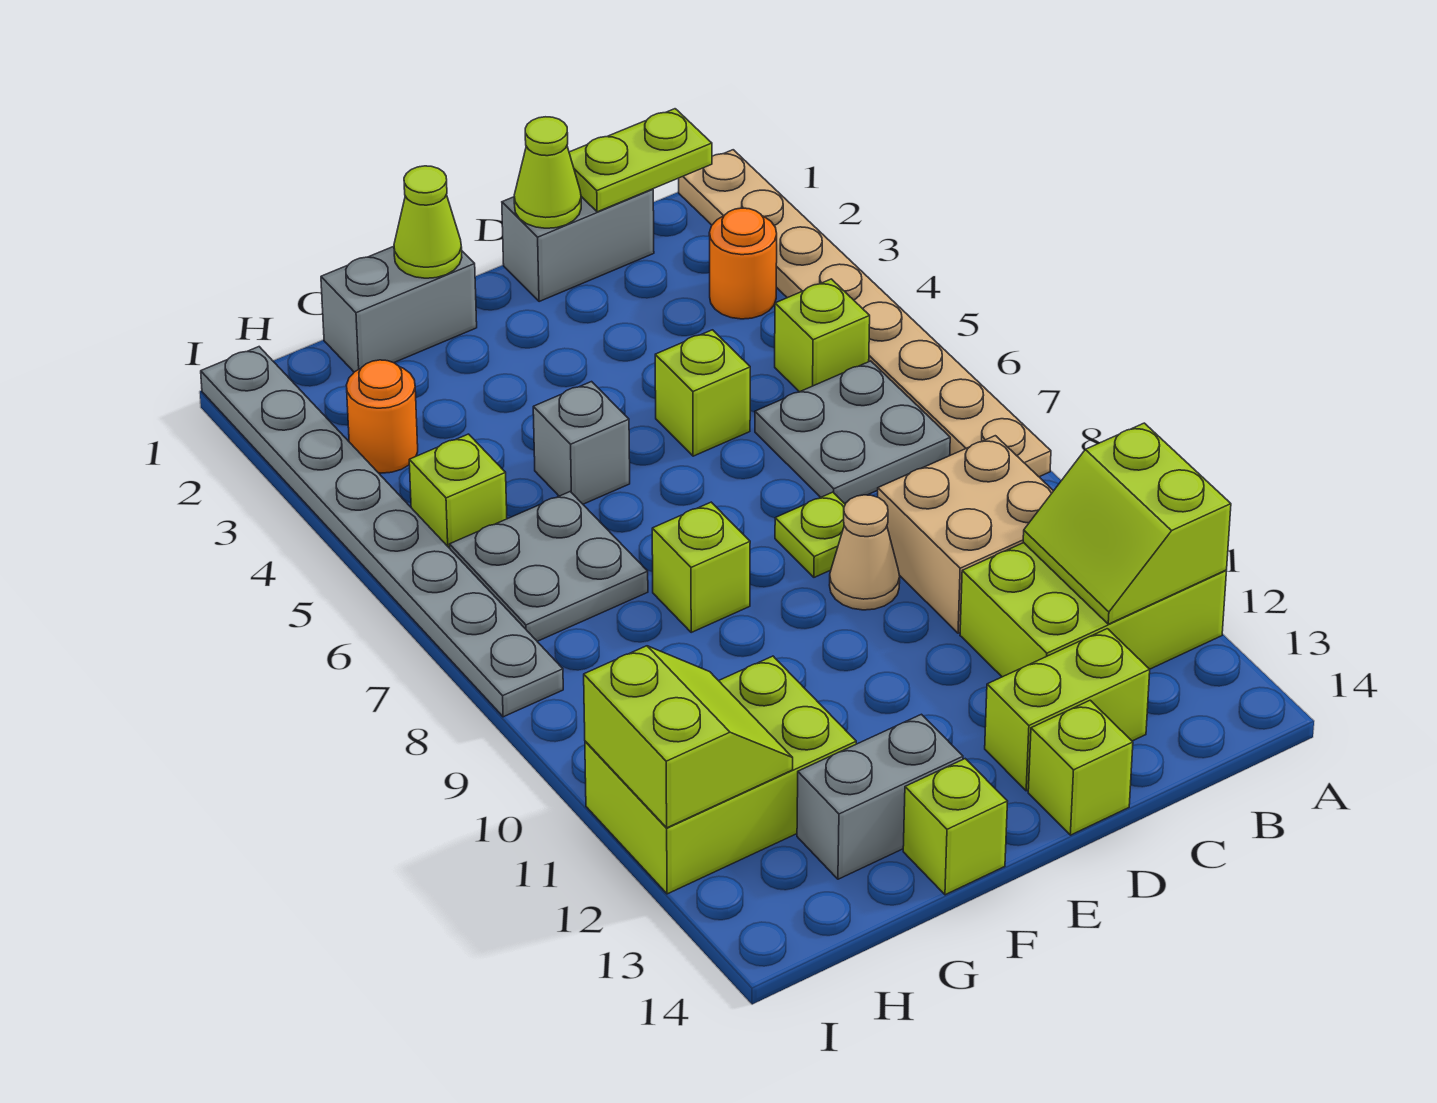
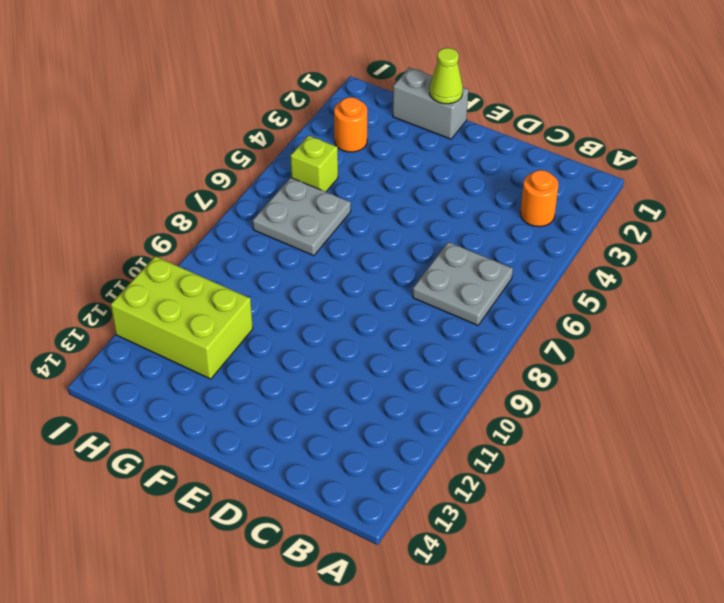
none -> tan 1x8 plate [679,150,1051,477]
none -> lime 2x3 brick [960,543,1226,677]
none -> lime 1x1 brick [775,279,870,392]

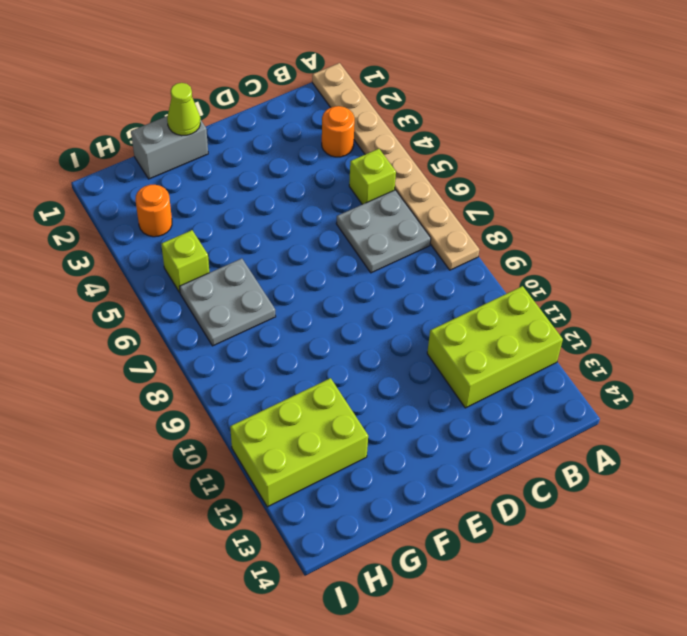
none -> tan 2x2 brick [878,436,1053,633]
none -> grey 1x2 brick [502,189,654,302]
none -> lime 1x2 brick [985,629,1150,791]

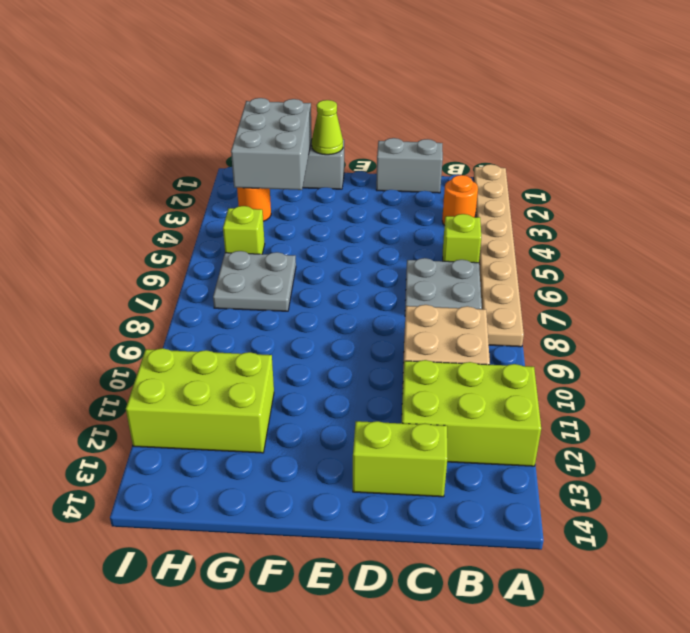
grey 2x3 brick [231,98,312,190] -> none
none -> lime 1x1 brick [655,330,750,456]
none -> lime 1x1 plate [775,492,845,577]
none -> tan 1x1 cone [830,495,900,610]

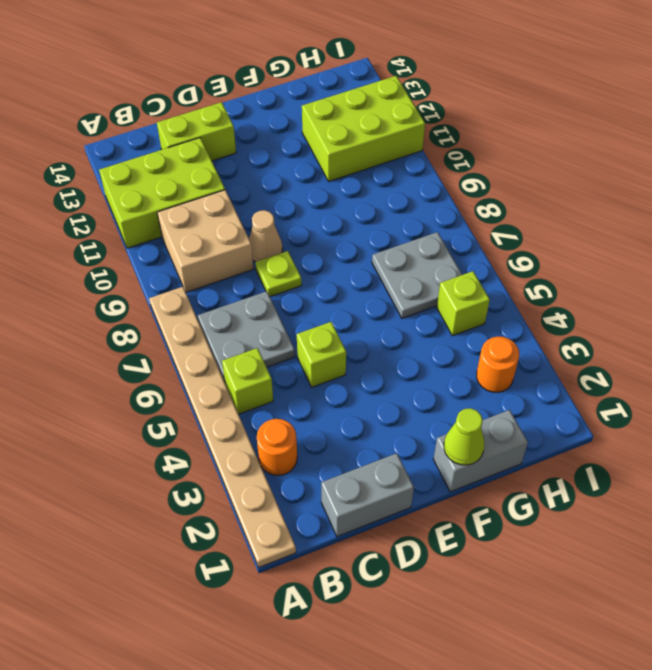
none -> lime 1x1 brick [1028,700,1133,835]
none -> grey 1x1 brick [533,382,630,504]
none -> lime 1x1 brick [652,502,750,632]

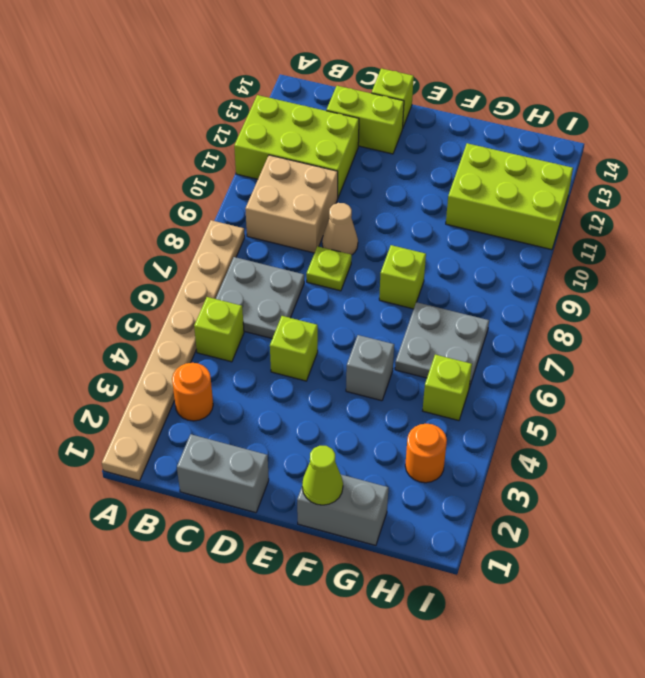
none -> grey 1x2 brick [797,714,963,879]
none -> lime 1x1 brick [903,759,1008,895]
none -> grey 1x8 plate [201,347,563,717]

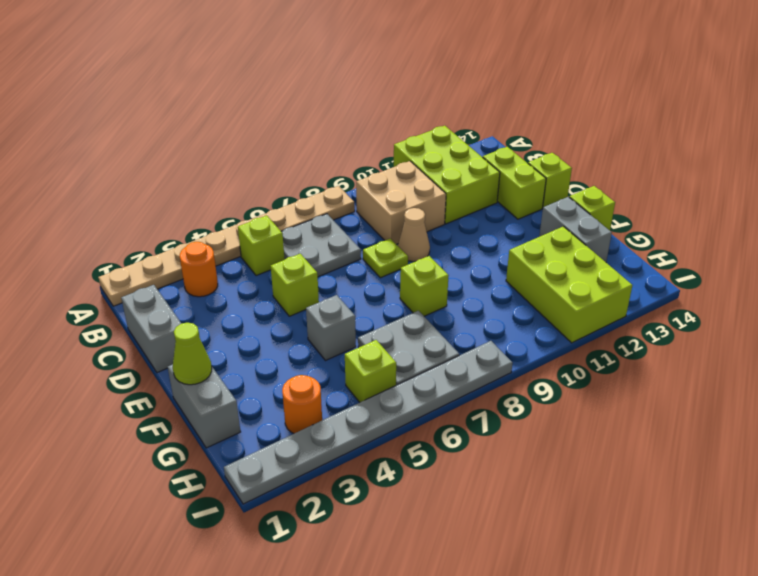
none -> lime 2x2 slope [1023,423,1231,624]
none -> lime 1x2 plate [569,109,712,212]
none -> lime 1x1 cone [514,117,581,228]

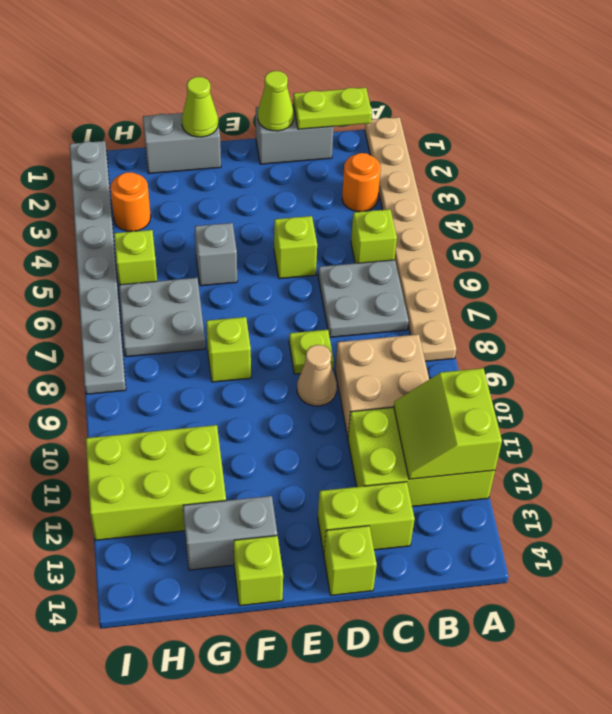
none -> lime 2x2 slope [584,646,793,828]

